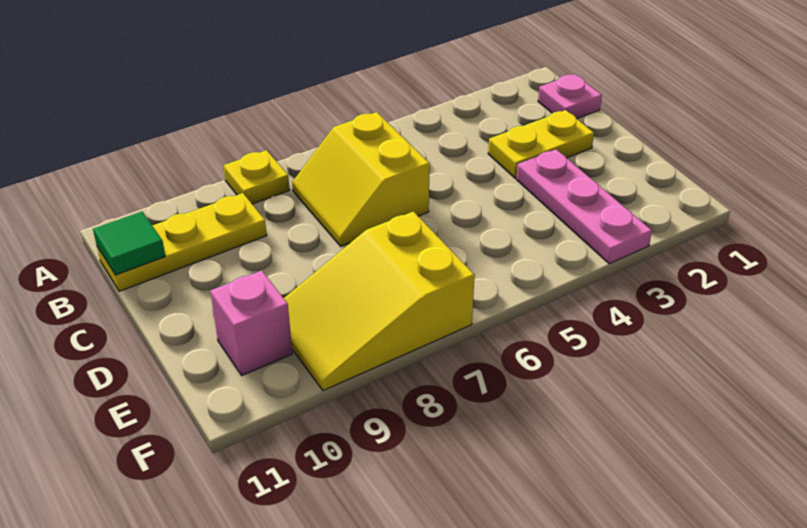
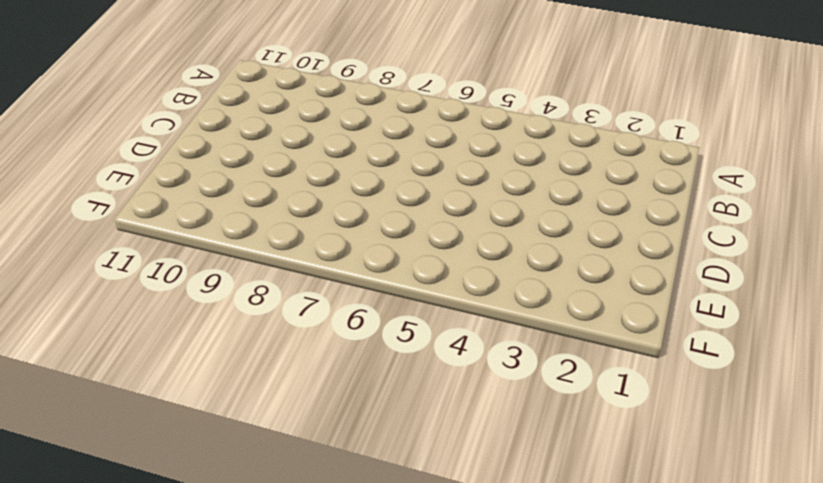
none -> yellow 1x1 plate [224,150,289,204]
none -> pink 1x1 plate [538,74,602,119]

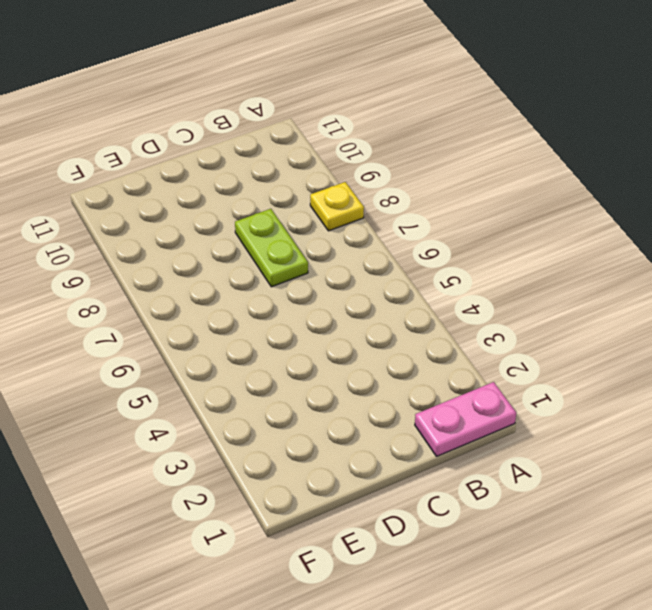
pink 1x2 plate [415,382,516,456] -> pink 1x1 plate [538,74,602,119]
lime 1x2 plate [235,209,308,287] -> yellow 2x2 slope [292,112,430,246]
none -> yellow 1x3 plate [97,193,267,291]
none -> yellow 1x2 plate [488,110,594,178]

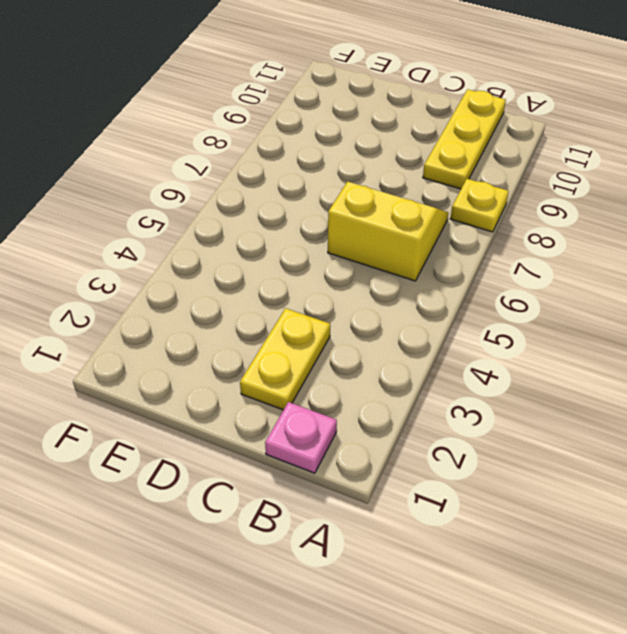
none -> pink 1x3 plate [516,149,652,264]
none -> yellow 2x3 slope [284,212,475,391]

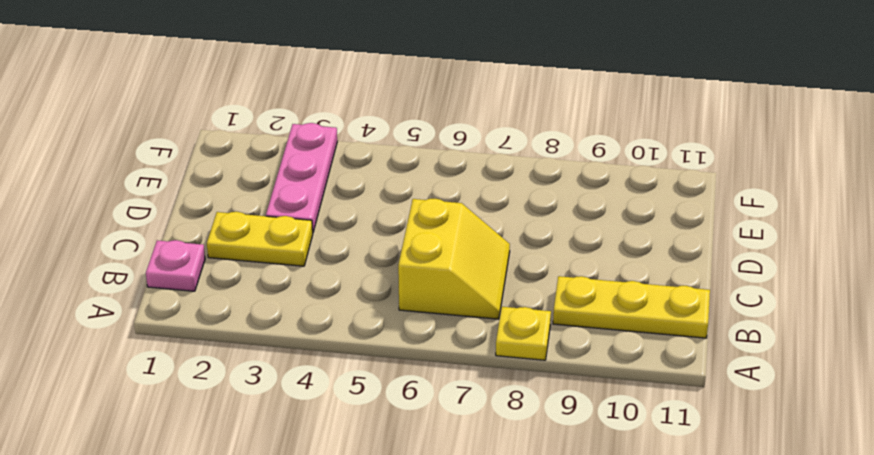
none -> yellow 2x3 slope [284,212,475,391]
none -> pink 1x1 brick [210,271,292,375]

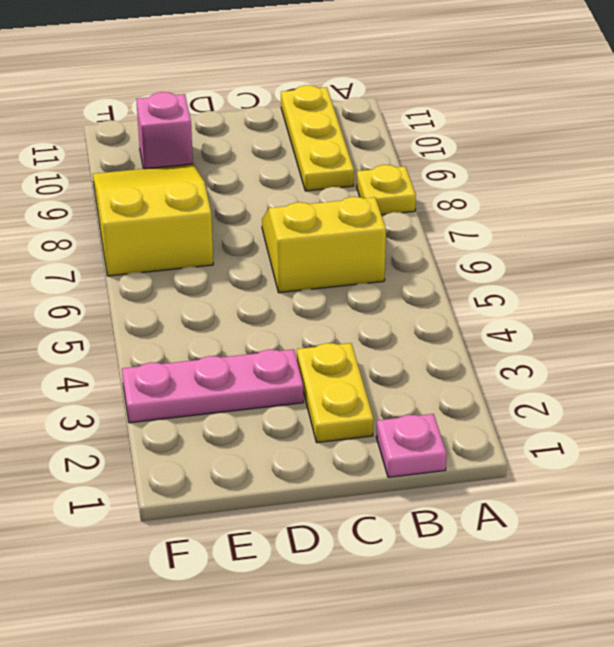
none -> green 1x1 tile [93,212,165,275]

